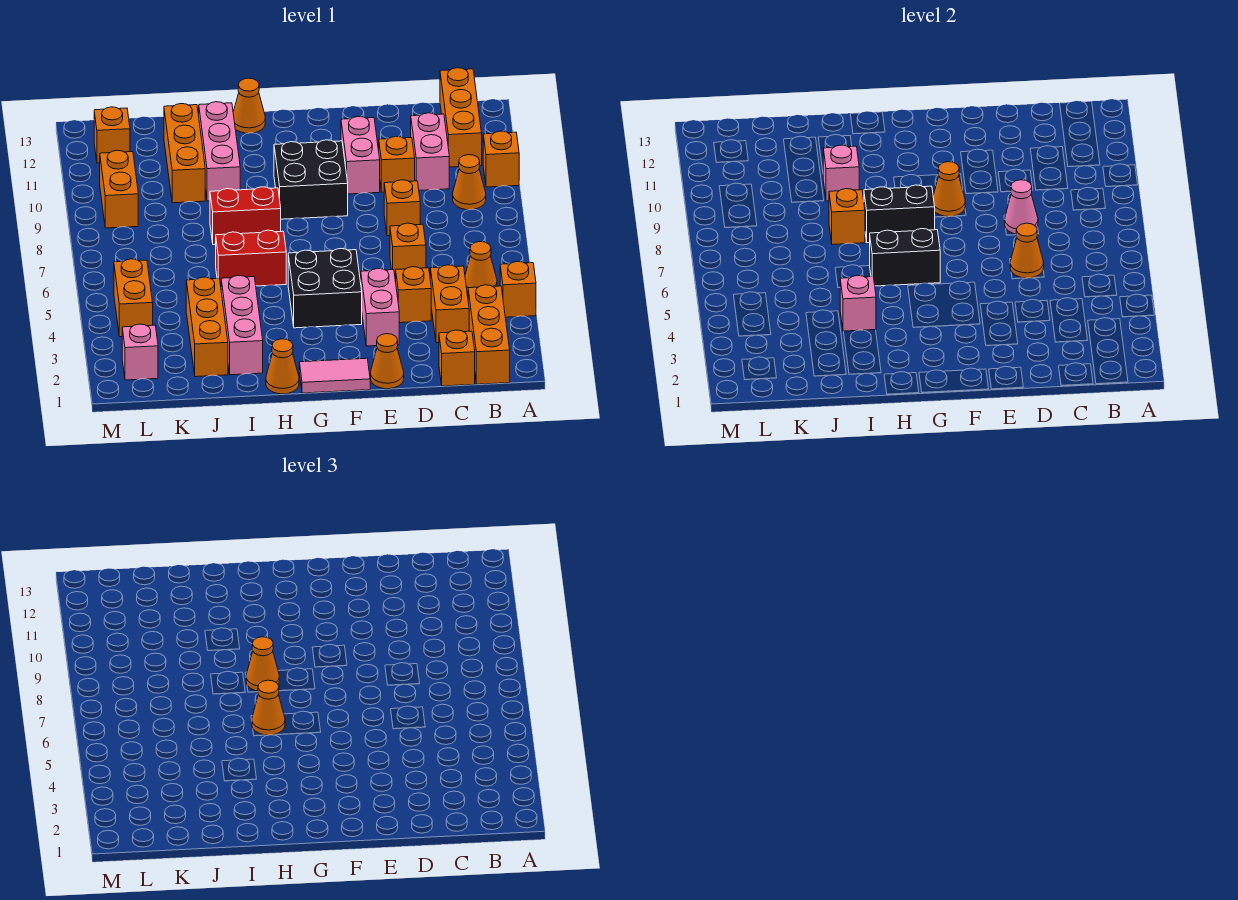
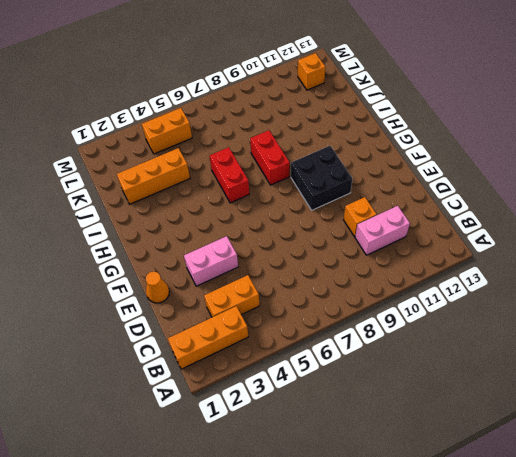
none -> orange 1x1 brick [500,261,536,317]
none -> orange 1x1 brick [483,131,519,187]
none -> orange 1x1 cone [465,242,497,293]
none -> orange 1x1 cone [453,155,486,210]

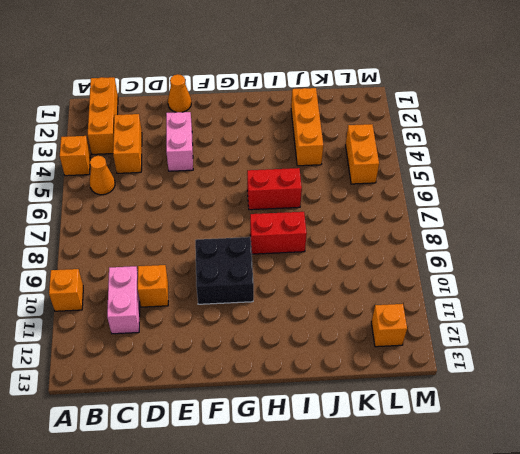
none -> orange 1x1 cone [453,155,486,210]
none -> orange 1x3 brick [440,68,482,167]
none -> orange 1x1 brick [439,330,475,386]
none -> orange 1x1 brick [396,267,431,323]

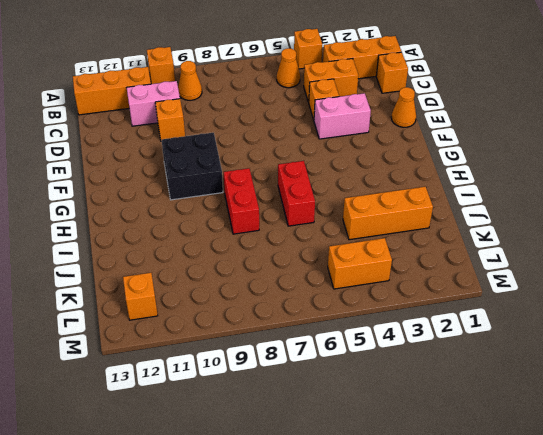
none -> orange 1x1 brick [390,223,426,279]
none -> orange 1x1 brick [384,180,420,236]
none -> pink 1x2 brick [341,116,380,194]
none -> pink 1x2 tile [299,358,370,393]

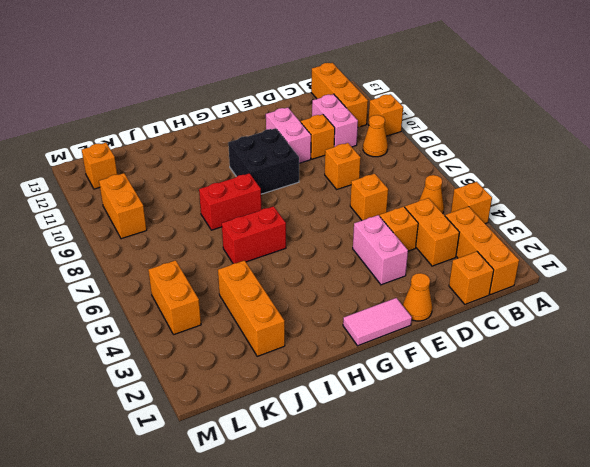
none -> black 2x2 brick [288,249,362,328]
none -> orange 1x1 cone [266,339,299,394]
none -> orange 1x1 cone [233,78,265,133]
none -> pink 1x3 brick [221,275,263,375]

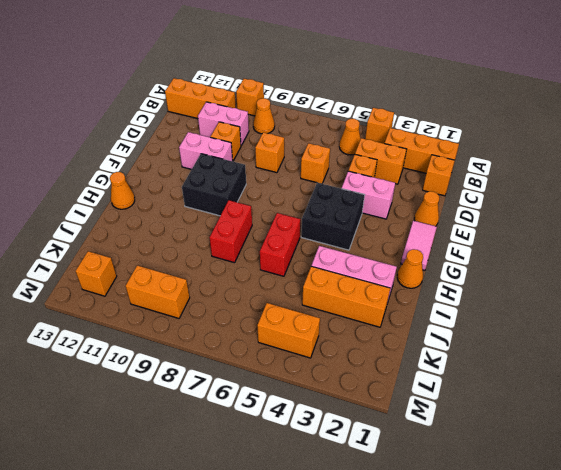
none -> pink 1x3 brick [198,102,240,201]
none -> orange 1x3 brick [164,104,205,203]
none -> pink 1x1 brick [122,324,158,380]
none -> orange 1x1 cone [1010,223,1044,278]

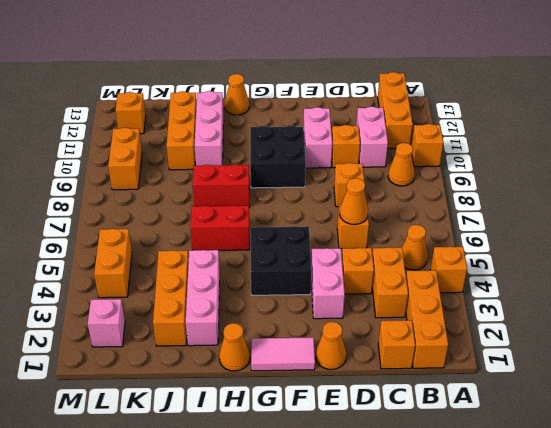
none -> pink 1x1 cone [1005,180,1038,234]
none -> orange 1x1 cone [933,162,965,217]
none -> black 1x2 brick [870,229,940,286]
none -> black 1x2 brick [864,185,935,243]

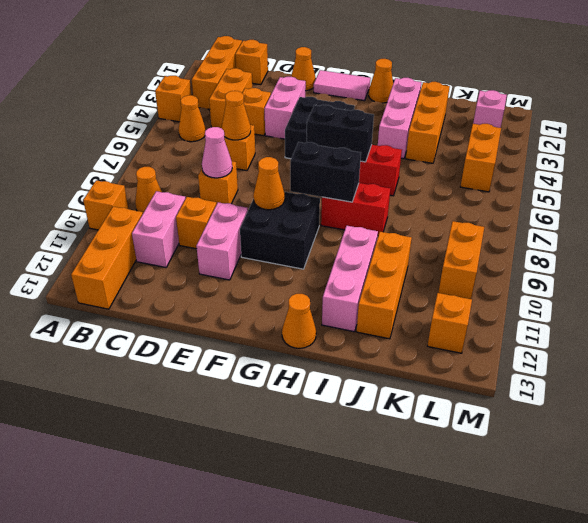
none -> pink 1x1 brick [840,275,876,331]
none -> orange 1x1 brick [829,189,865,245]
none -> pink 1x1 brick [823,145,859,201]
none -> orange 1x1 cone [252,680,285,735]

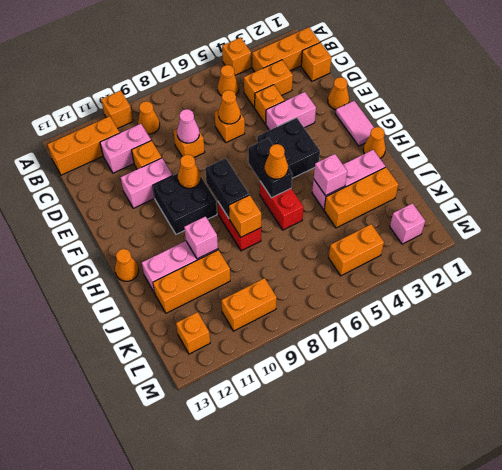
none -> orange 1x1 cone [246,637,279,691]

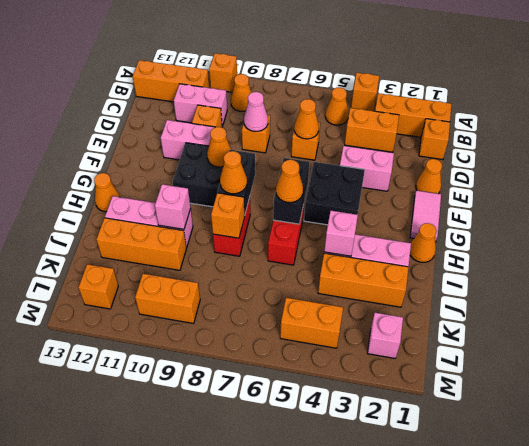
none -> orange 1x1 brick [396,267,431,323]

